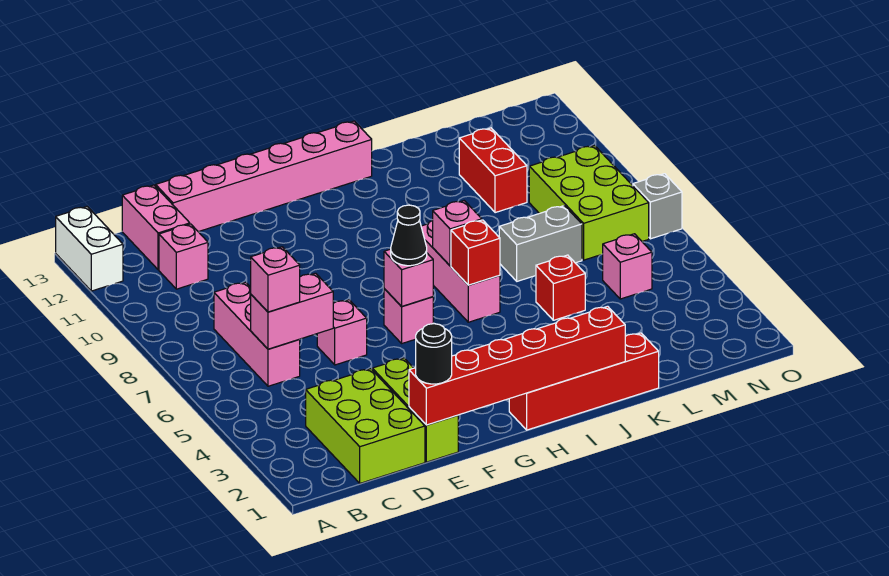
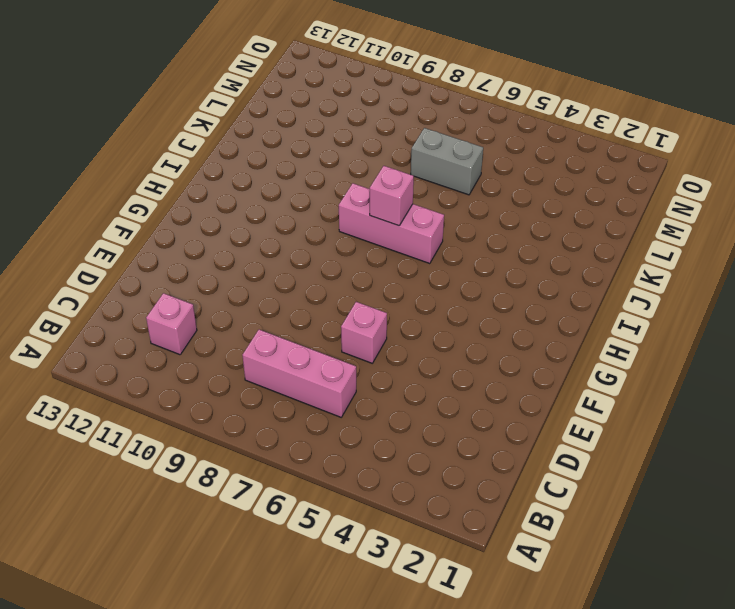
grey 1x2 brick [411,128,483,195] -> grey 1x2 brick turned to [499,206,582,281]
none -> white 1x2 brick [56,207,123,291]
none -> lime 2x3 brick [306,369,425,483]
none -> pink 1x2 brick [122,185,190,270]

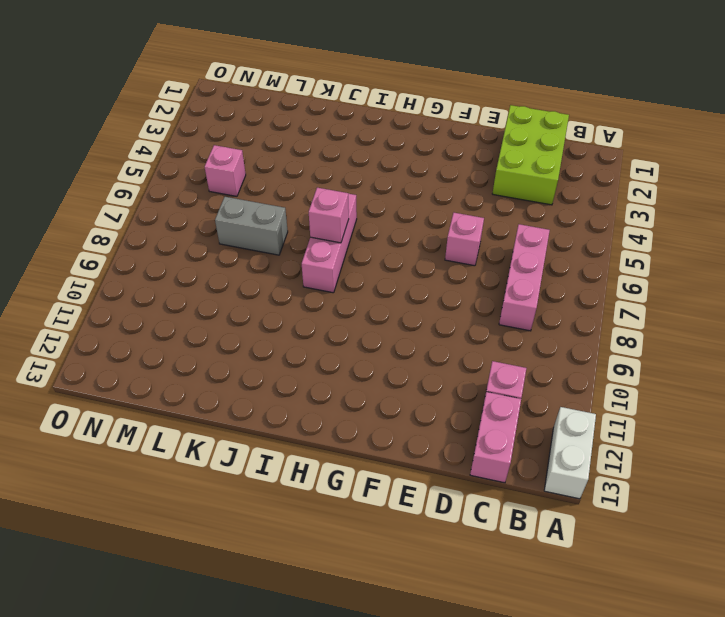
none -> pink 1x6 brick [156,121,372,232]
none -> lime 1x3 brick [372,358,458,462]
none -> pink 1x1 brick [384,289,433,343]

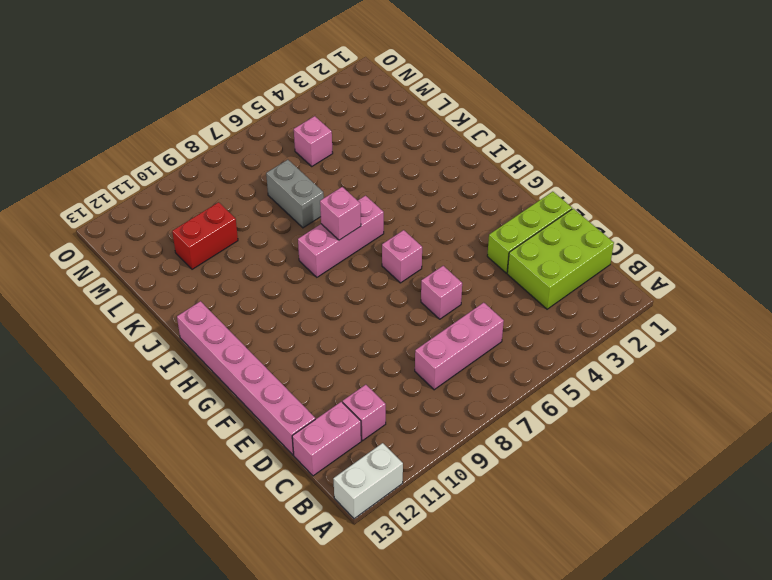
none -> red 1x4 brick [509,333,659,430]
none -> red 1x1 brick [536,255,585,320]
none -> lime 2x3 brick [529,145,649,260]

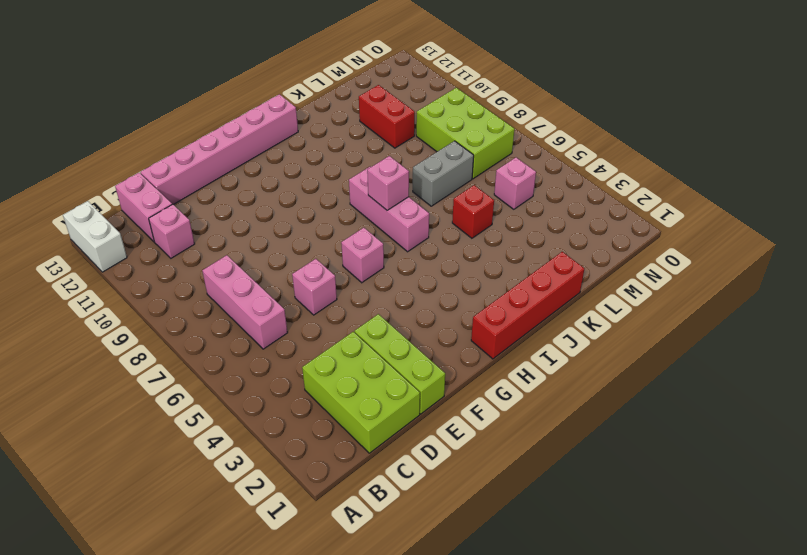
none -> grey 1x1 brick [633,174,682,239]
none -> pink 1x2 brick [251,273,333,349]
none -> red 1x6 brick [409,306,625,425]

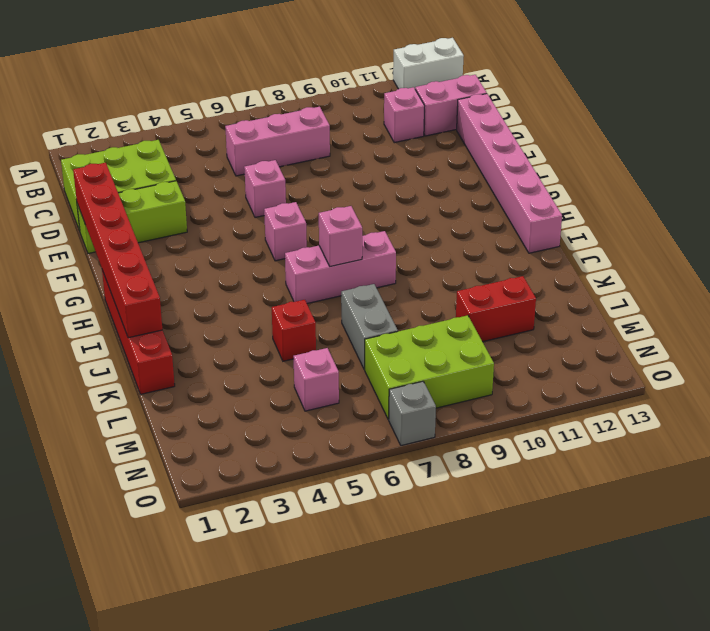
none -> pink 1x2 brick [251,273,333,349]
none -> pink 1x1 brick [384,249,433,307]
none -> red 1x1 brick [451,220,500,285]

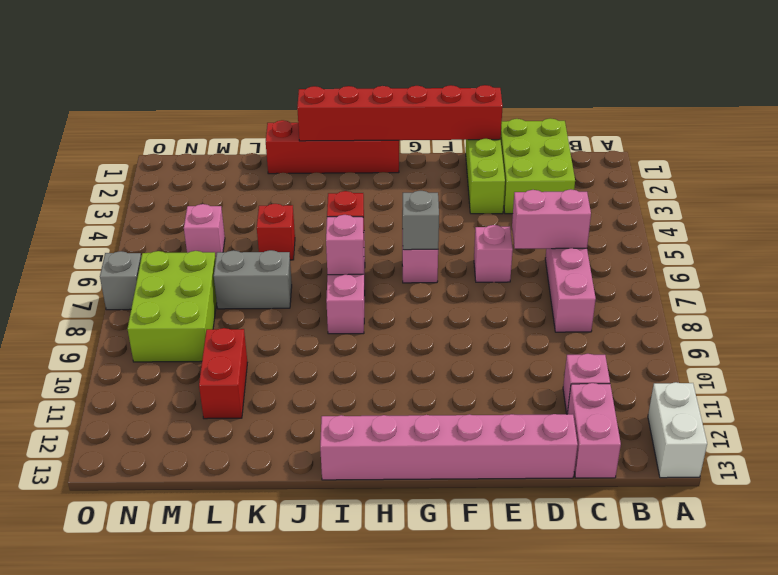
grey 1x1 brick [402,191,439,250] -> pink 1x1 brick [384,249,433,307]
none -> pink 1x1 brick [251,247,300,312]
none -> black 1x1 round brick [416,324,452,384]
none -> black 1x1 cone [391,205,427,266]

